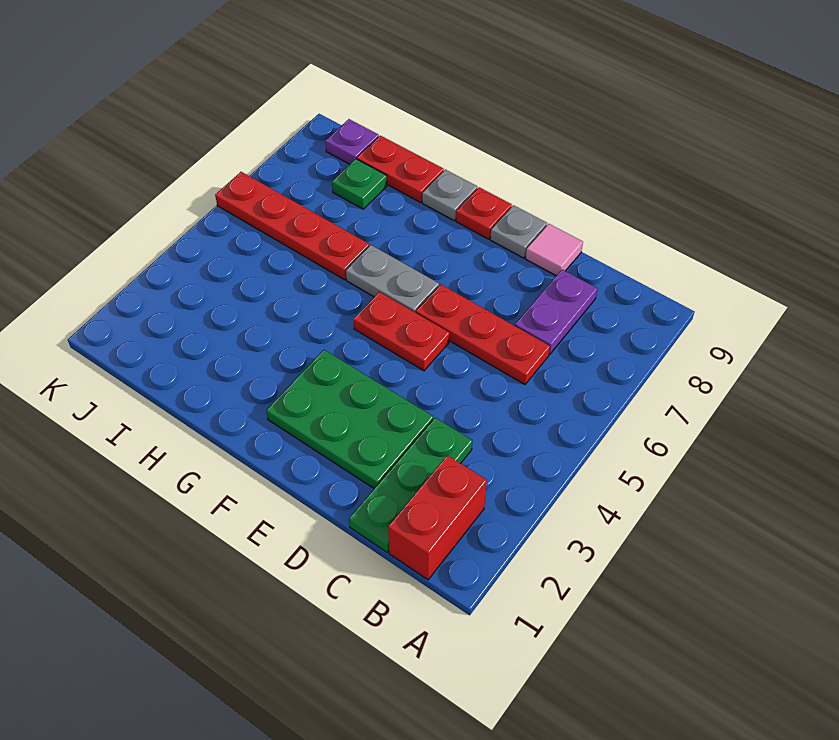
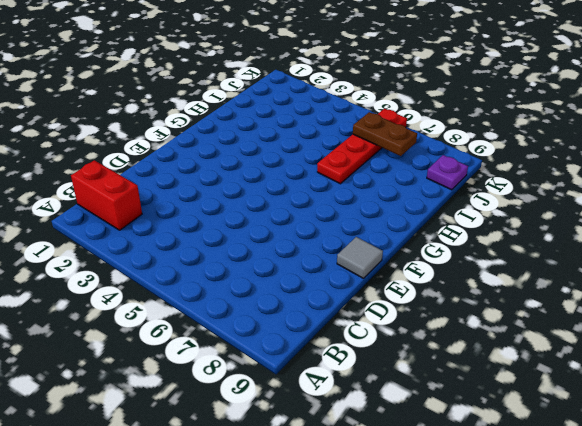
grey 1x1 tile [337,237,383,278] -> grey 1x1 plate [490,205,547,258]
brown 1x2 plate [353,112,417,156] -> none
none -> green 1x3 plate [349,418,472,552]
none -> red 1x3 plate [416,284,550,385]
none -> purple 1x2 plate [515,270,597,354]

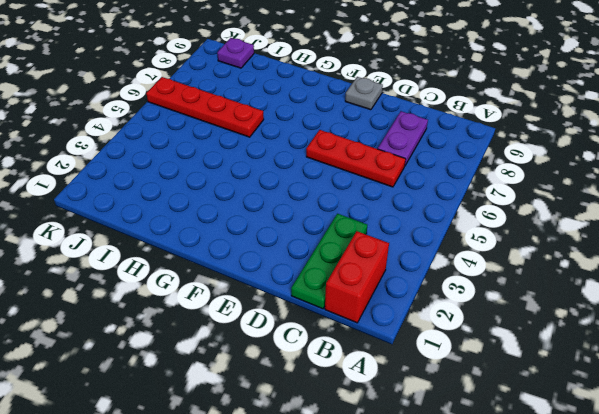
none -> green 2x3 plate [266,350,433,489]
none -> pink 1x1 tile [526,224,583,276]
none -> red 1x2 plate [353,292,449,371]

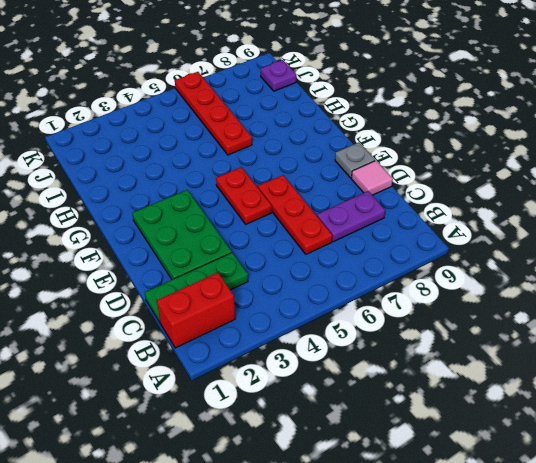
none -> grey 1x2 plate [346,245,439,313]
none -> red 1x1 plate [456,187,512,239]
none -> grey 1x1 plate [422,170,477,220]

